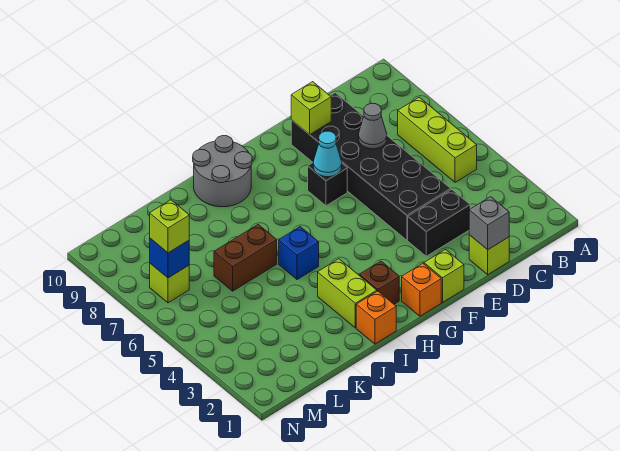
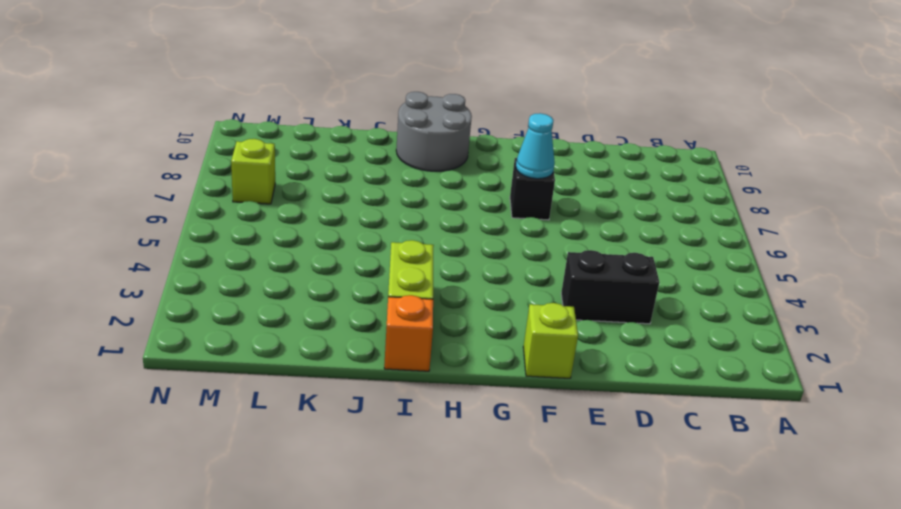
none -> lime 1x3 brick [398,97,477,182]
none -> lime 1x1 brick [469,235,509,275]
none -> black 2x6 brick [291,93,451,240]

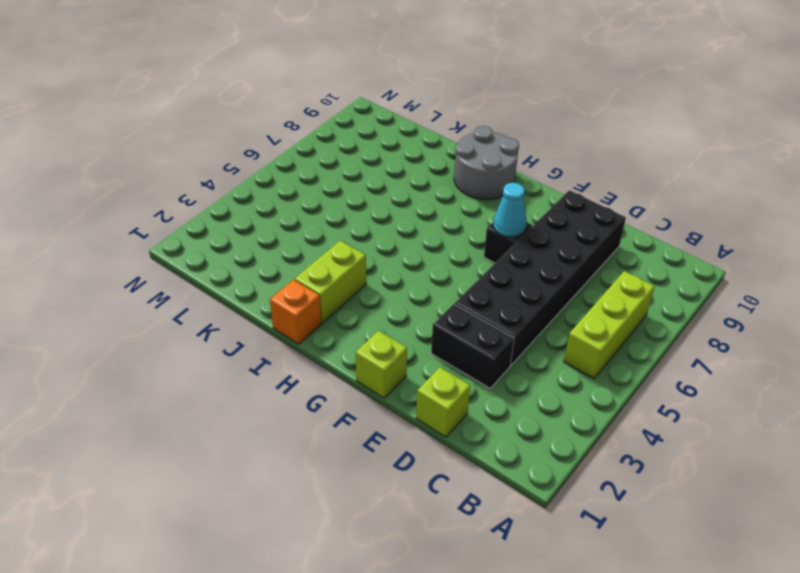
none -> orange 1x1 brick [402,264,441,316]
none -> brown 1x1 brick [360,261,399,304]
none -> blue 1x1 brick [279,227,319,280]

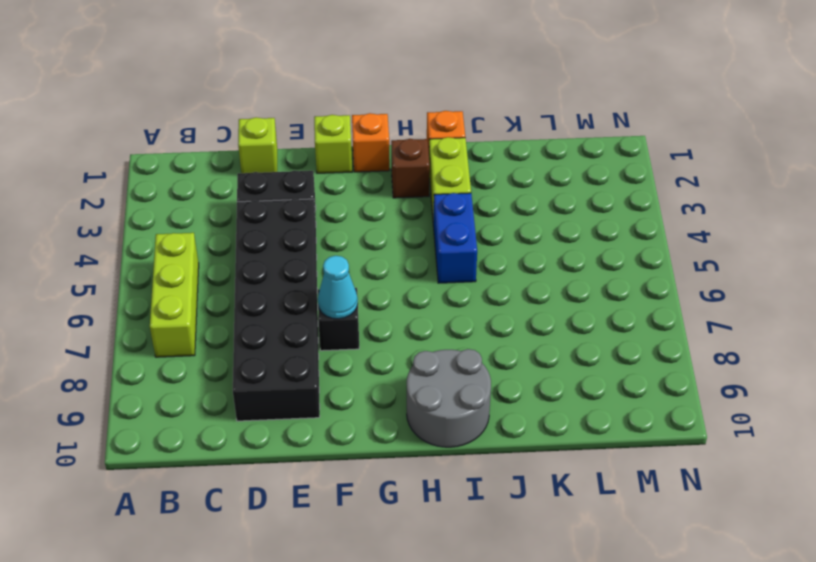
blue 1x2 brick [433,193,477,283] -> blue 1x1 brick [279,227,319,280]
none -> brown 1x2 brick [214,225,277,291]
none -> lime 1x1 brick [150,264,189,303]
none -> grey 1x1 brick [469,197,509,250]

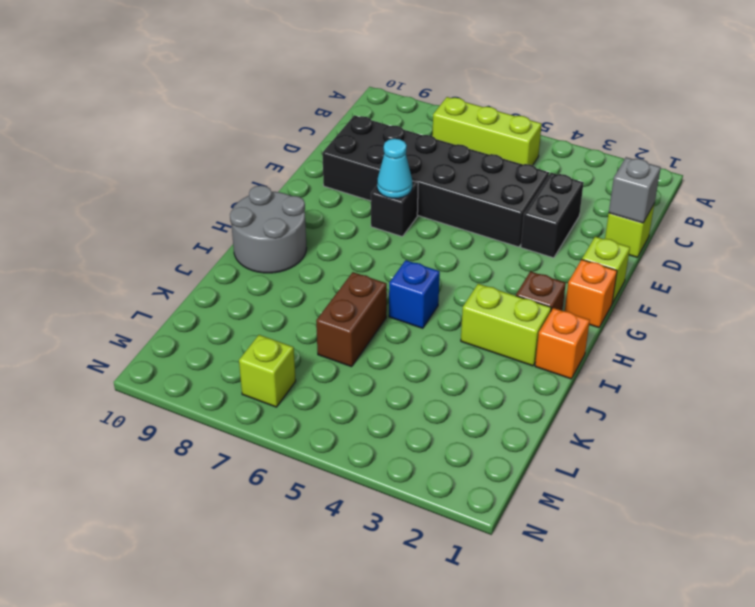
none -> grey 1x1 cone [359,103,387,149]
none -> lime 1x1 brick [291,82,331,135]
none -> blue 1x1 brick [150,239,189,278]

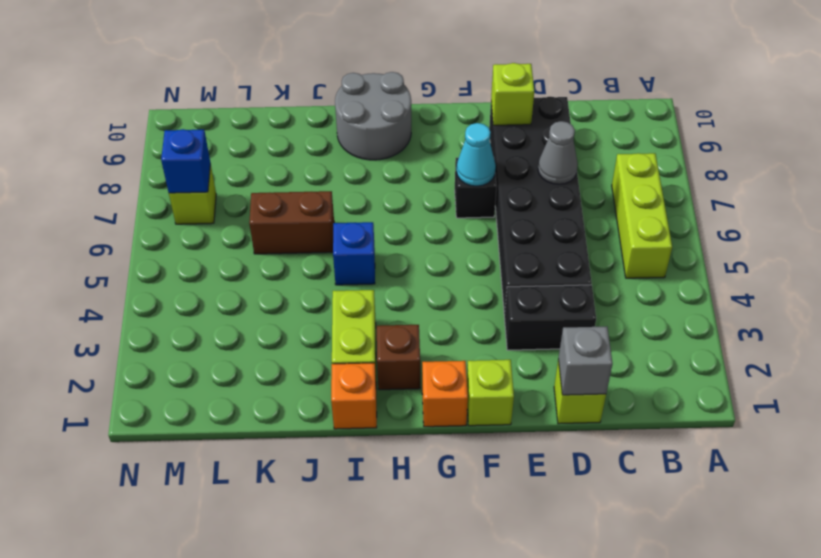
none -> lime 1x1 brick [150,200,189,253]

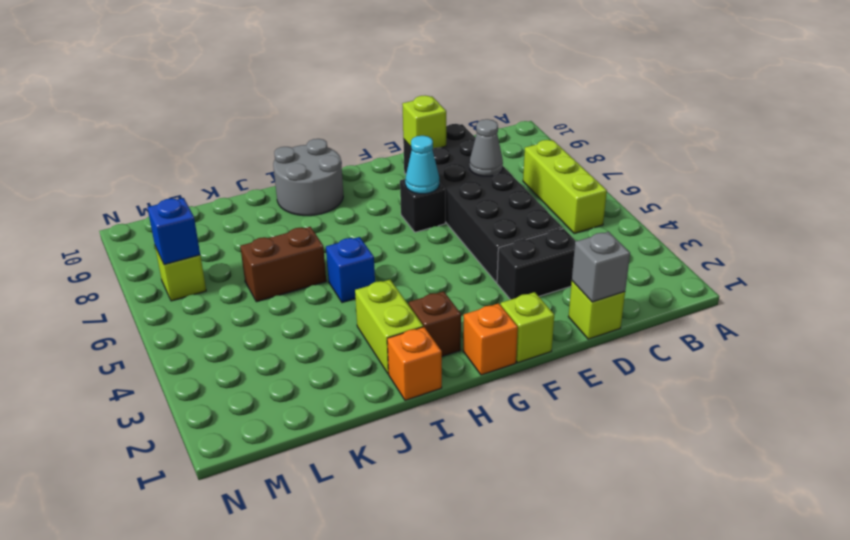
none -> lime 1x1 brick [150,200,189,253]

